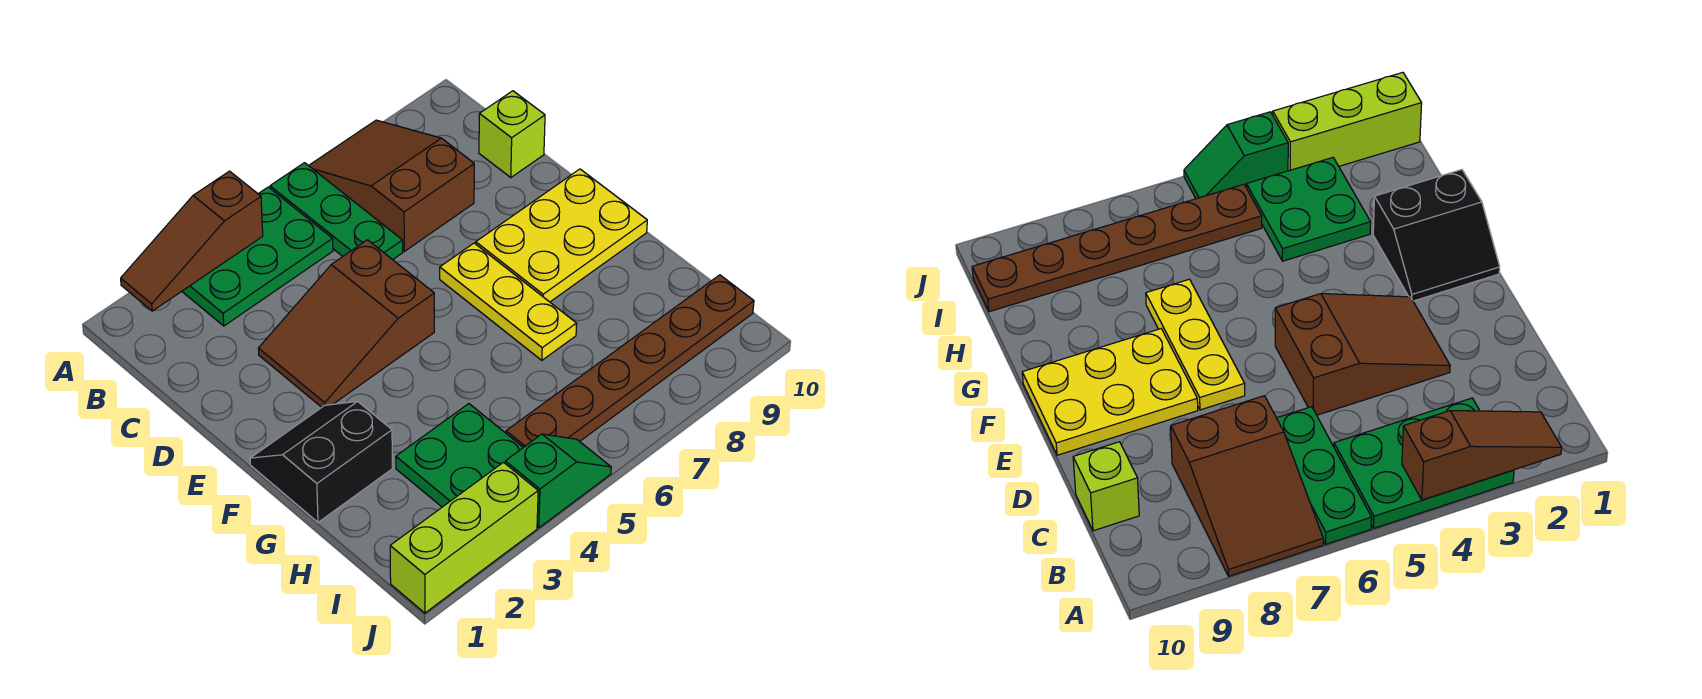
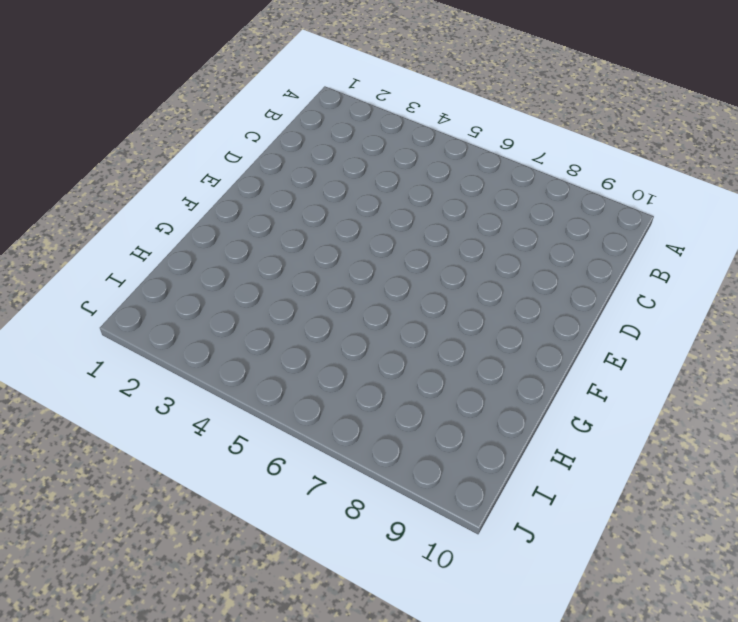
none -> green 2x3 plate [182,187,333,326]
none -> green 1x3 plate [270,163,403,260]
none -> brown 2x3 slope [309,120,474,251]

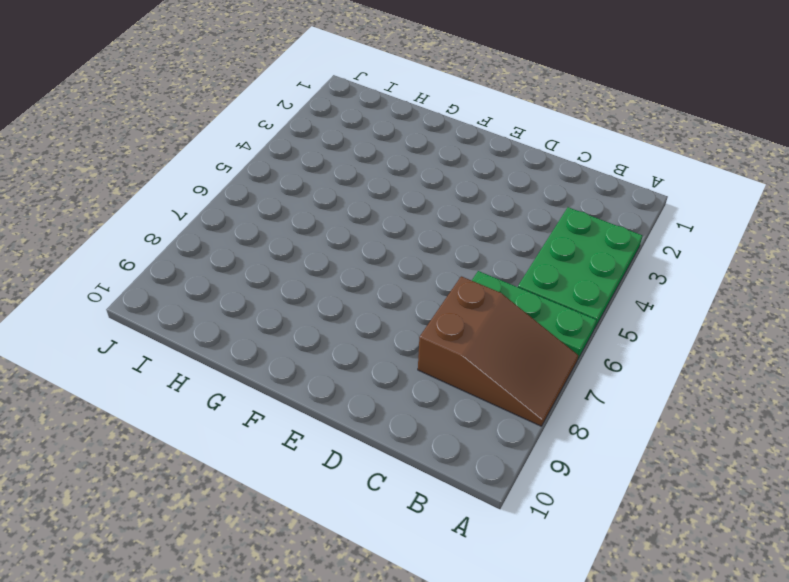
none -> lime 1x1 brick [479,91,545,177]
none -> brown 2x3 slope [258,240,434,407]
none -> yellow 1x3 plate [440,243,577,360]

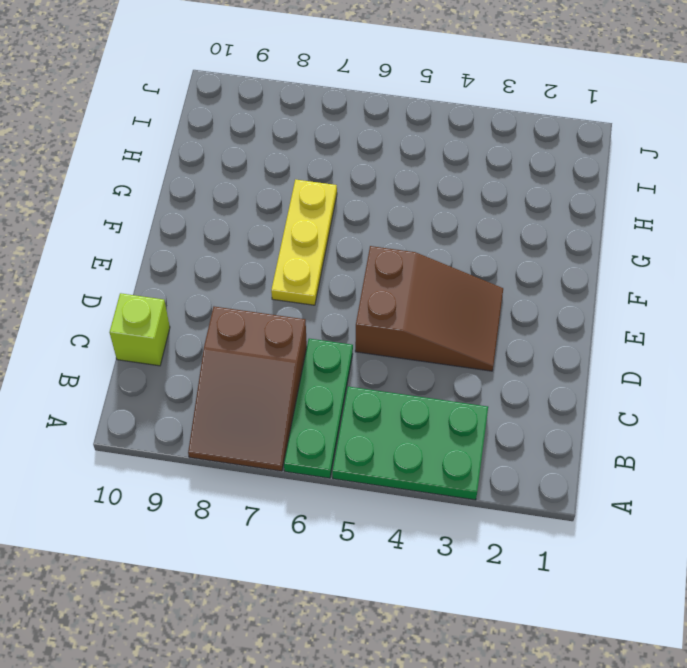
none -> yellow 2x3 plate [476,169,647,302]
none -> black 2x2 slope [250,401,392,522]
none -> green 2x2 plate [396,404,523,507]

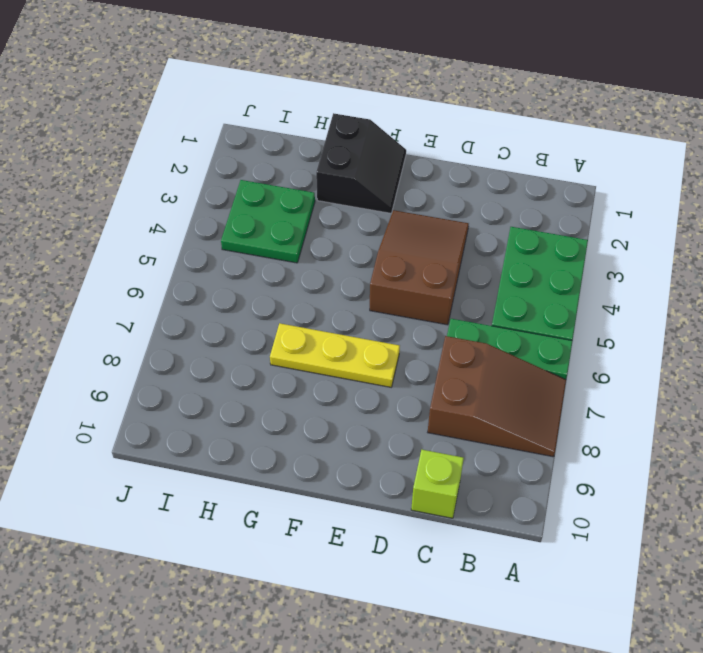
none -> yellow 2x3 plate [476,169,647,302]
none -> brown 1x6 plate [506,275,754,448]
none -> lime 1x3 brick [390,462,538,613]

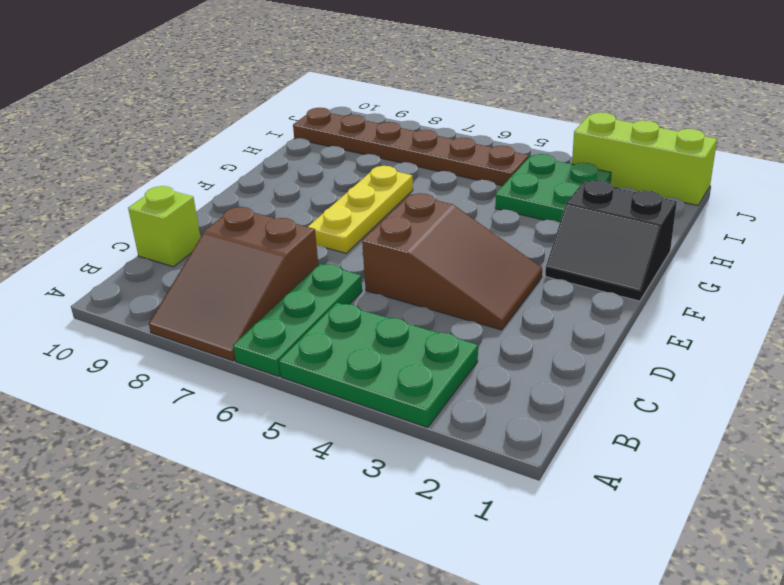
none -> yellow 2x3 plate [476,169,647,302]
none -> green 1x2 slope [505,434,611,528]
none -> brown 1x3 slope [121,171,263,311]

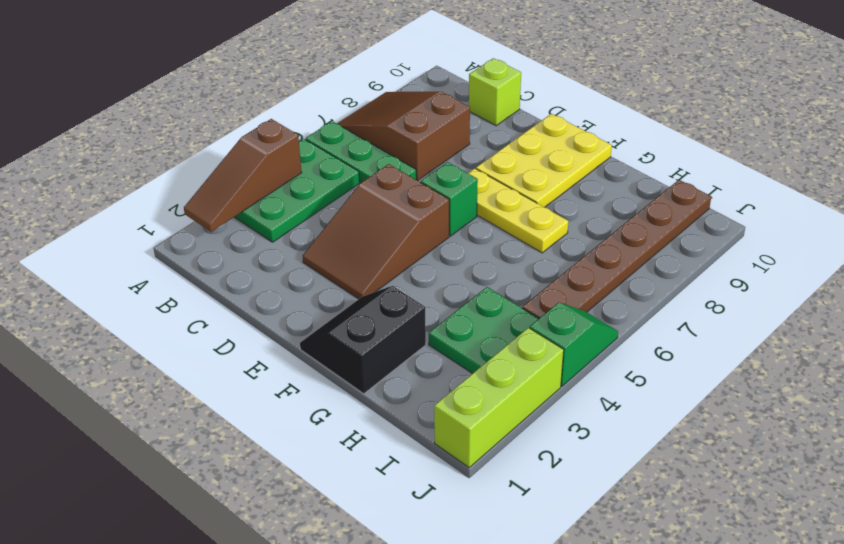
green 1x1 brick [421,162,478,236] -> none

